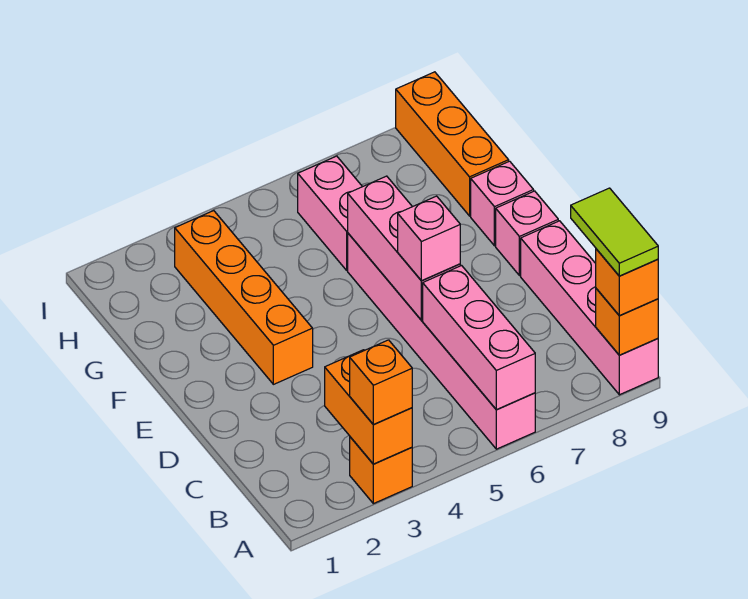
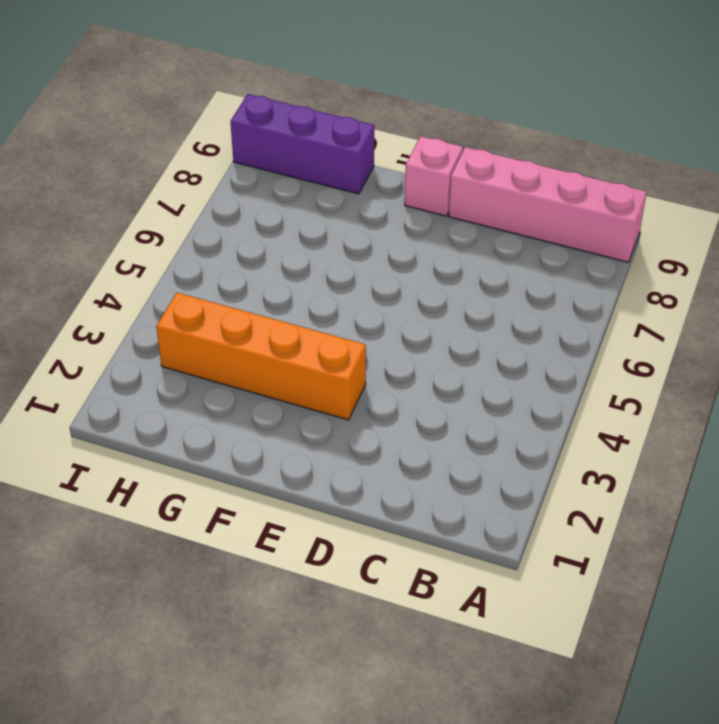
purple 1x3 brick [230,94,374,194] -> orange 1x3 brick [396,72,509,216]
none -> orange 1x1 brick [350,437,412,504]
none -> pink 1x6 brick [348,233,535,449]
none -> pink 1x1 brick [471,161,534,246]

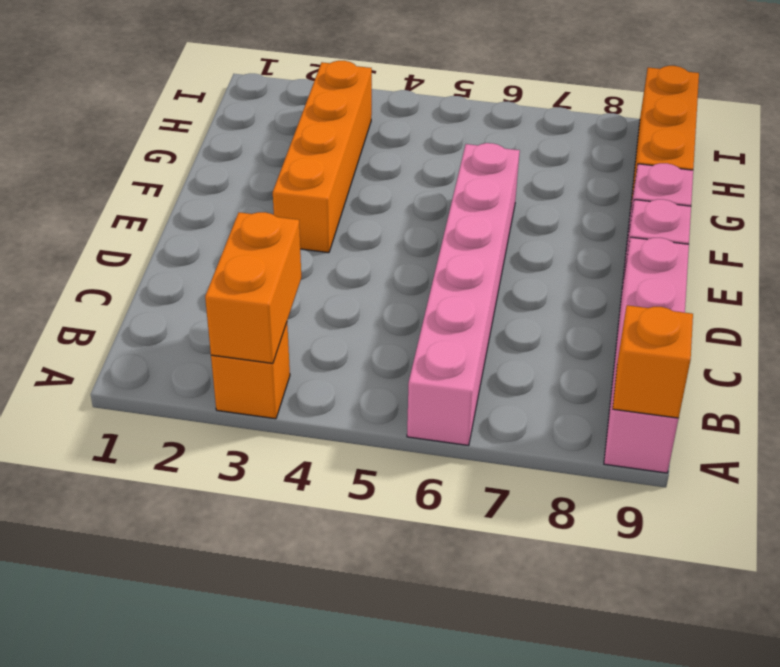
none -> pink 1x2 brick [298,156,362,270]
none -> pink 1x3 brick [423,266,535,410]
none -> pink 1x3 brick [348,176,460,320]

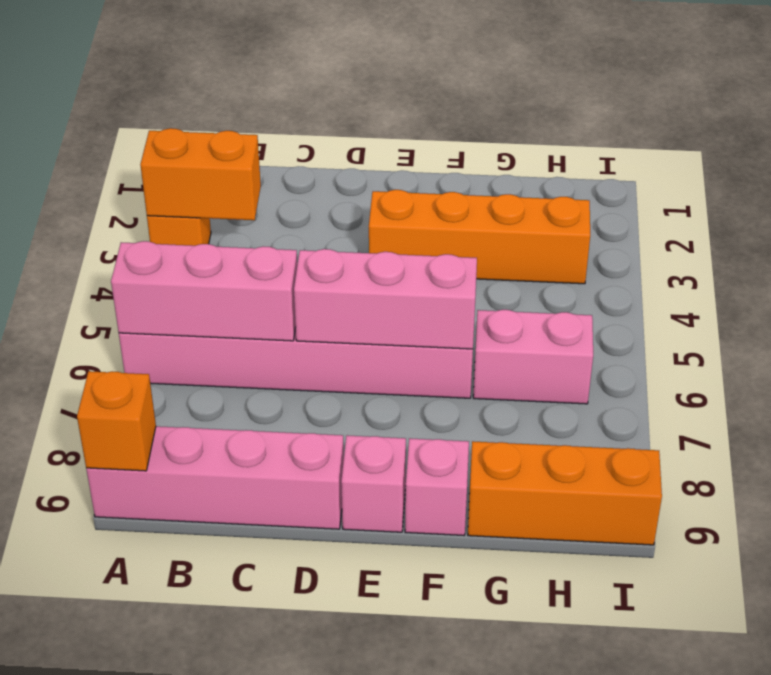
none -> orange 1x1 brick [350,340,412,424]
none -> orange 1x1 brick [596,249,658,316]
none -> pink 1x1 brick [398,196,460,281]

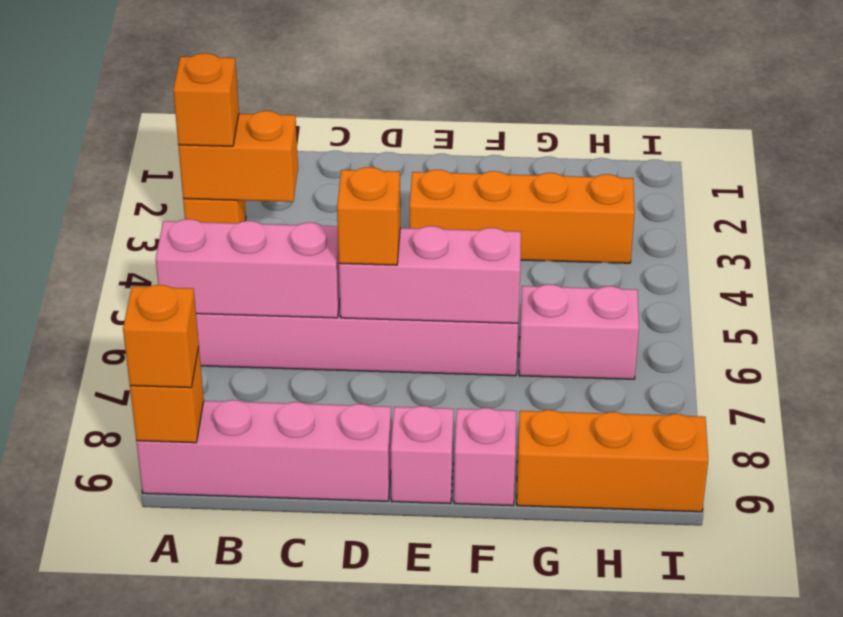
orange 1x1 brick [337,167,400,265] -> pink 1x1 brick [398,196,460,281]
none -> lime 1x2 tile [571,188,658,276]

